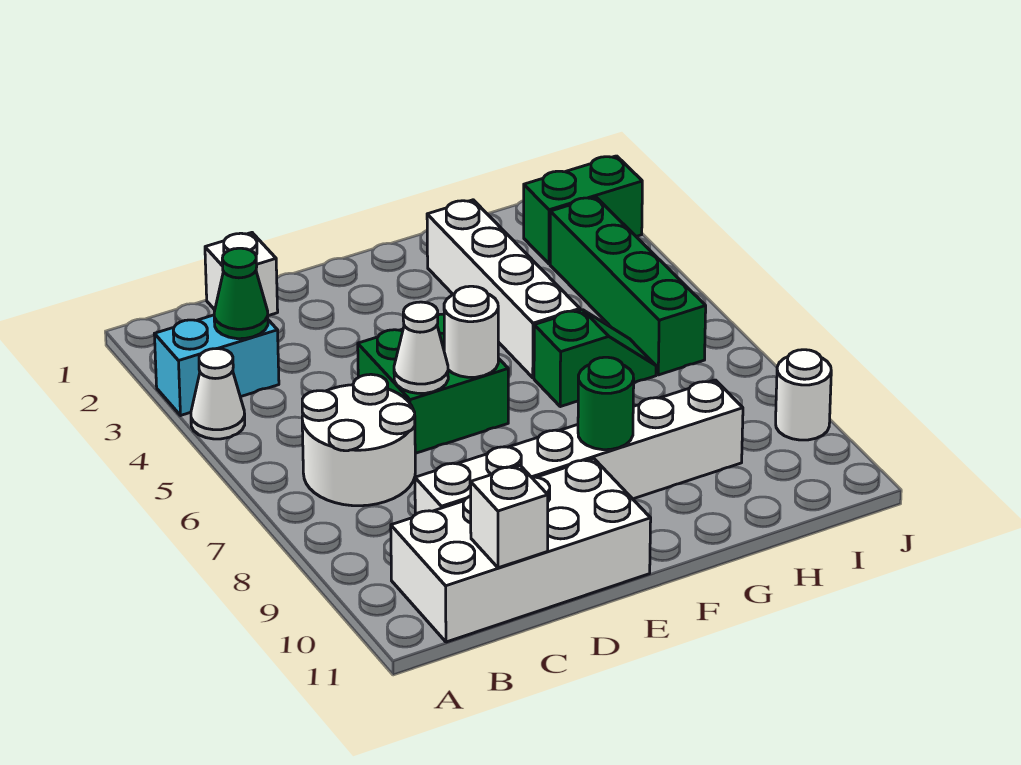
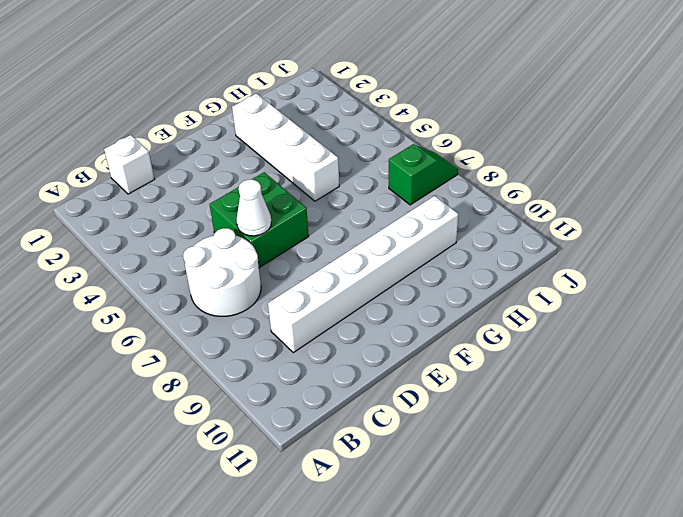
green 1x2 slope [389,144,458,205] -> green 1x2 slope moved to [534,310,656,407]
none -> cyan 1x2 brick [154,315,279,415]
none -> white 1x1 cone [191,349,245,439]
none -> white 2x4 brick [391,459,651,642]

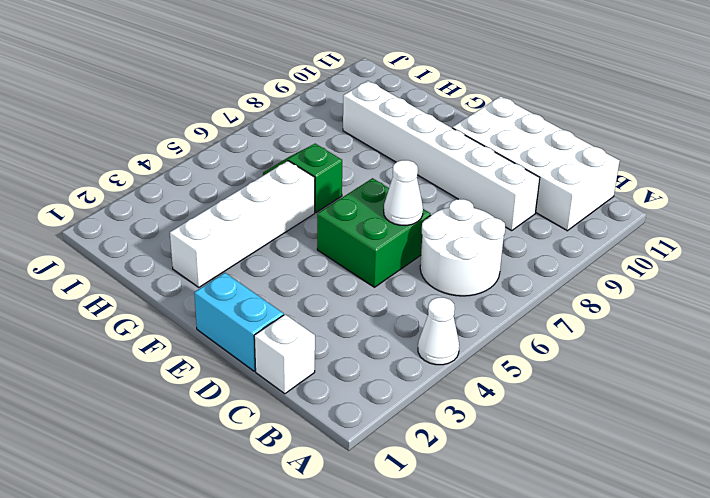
cyan 1x2 brick [194,273,284,371] -> cyan 1x2 brick moved to [154,315,279,415]
none -> green 1x2 brick [524,156,642,264]
none -> green 1x4 brick [550,197,706,375]
none -> white 1x1 round brick [776,350,831,440]

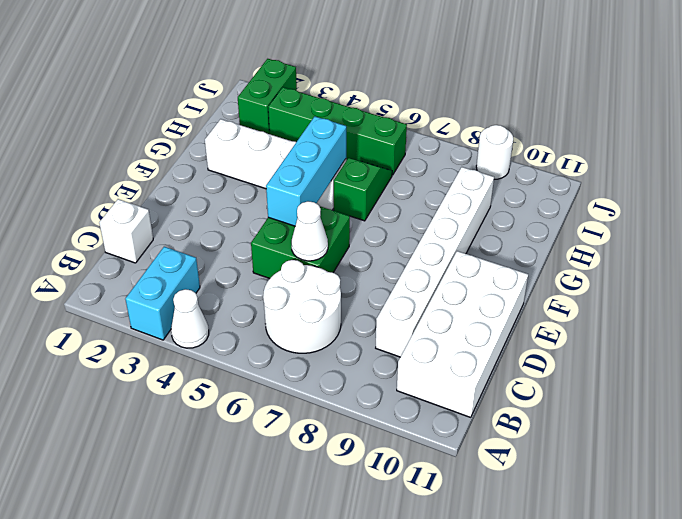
cyan 1x3 brick [266,117,346,226] -> none
none -> green 1x1 cone [214,248,268,339]
none -> white 1x1 brick [471,466,548,568]
none -> white 1x1 round brick [444,286,498,377]

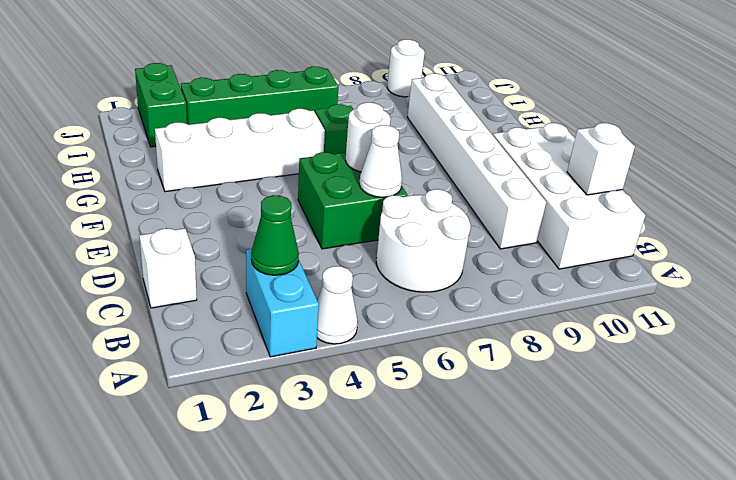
none -> green 1x1 round brick [578,357,634,450]

